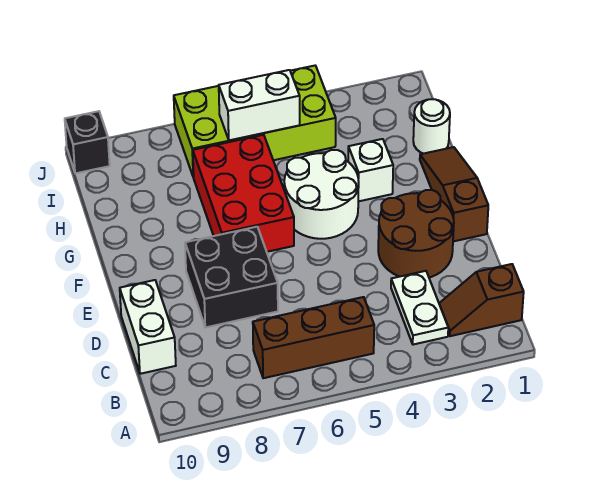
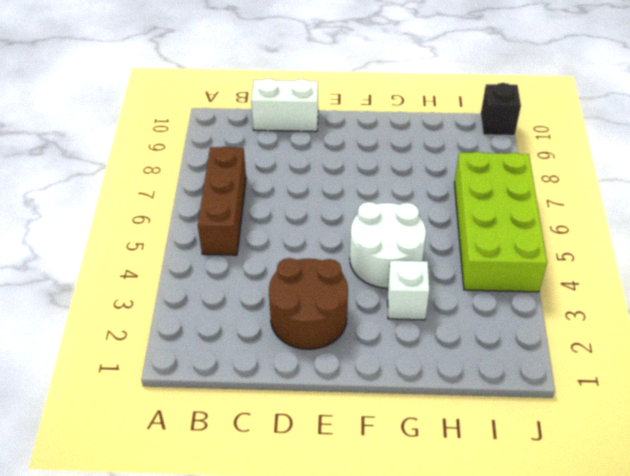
none -> brown 1x2 slope [439,264,524,336]
none -> white 1x2 plate [391,271,448,345]
none -> black 2x2 brick [185,227,278,327]

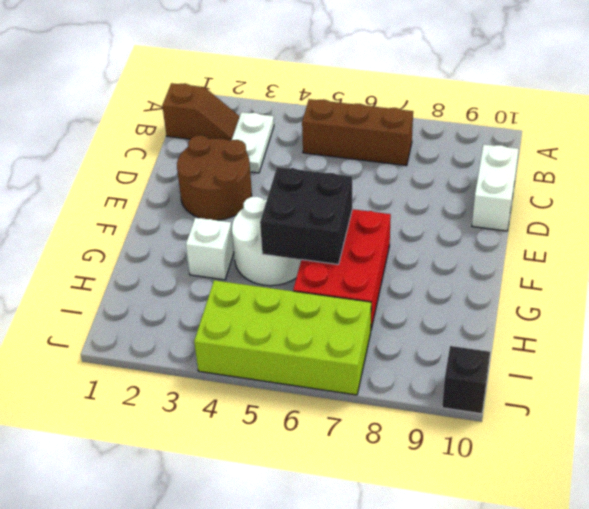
black 2x2 brick [260,167,352,264] -> black 2x2 brick moved to [185,227,278,327]
none -> brown 1x3 slope [420,147,488,241]
none -> white 1x1 round brick [413,99,450,154]
none -> white 1x2 brick [219,70,300,140]

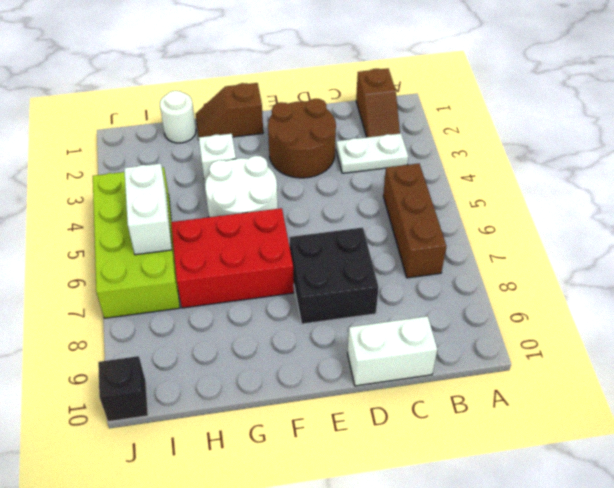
brown 1x2 slope [196,83,263,137] -> brown 1x3 slope [420,147,488,241]

